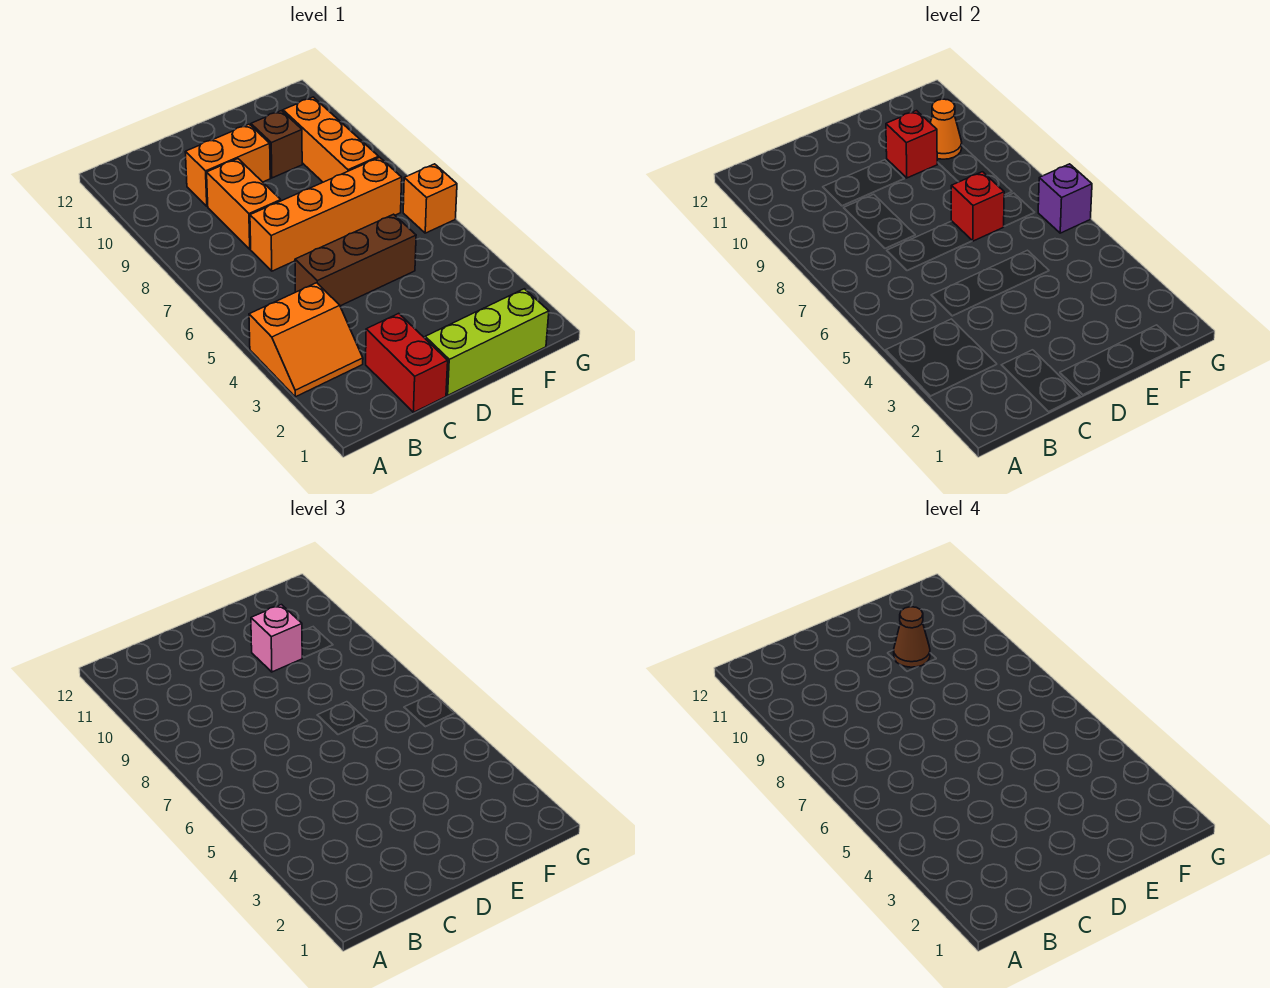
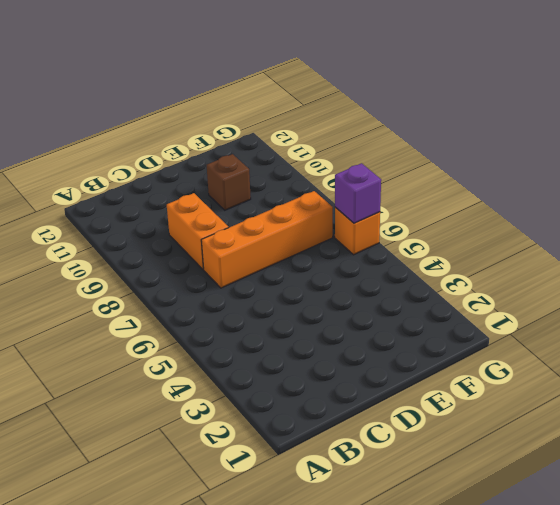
none -> orange 2x2 slope [249,283,363,397]
none -> red 1x2 brick [366,313,448,412]
none -> brown 1x3 brick [295,214,416,306]

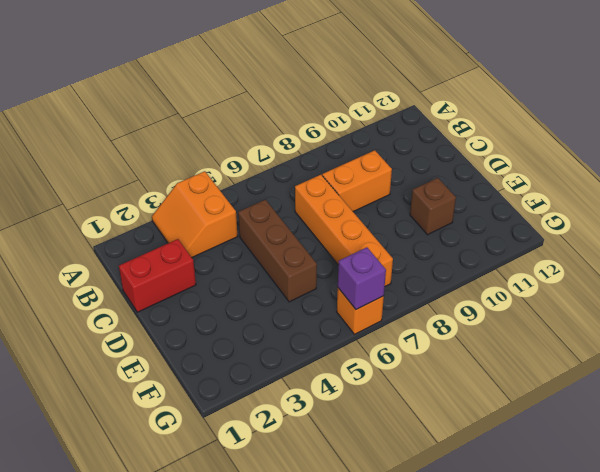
none -> orange 1x2 brick [185,124,270,206]
none -> lime 1x3 brick [425,289,549,395]
none -> orange 1x3 brick [283,97,379,182]

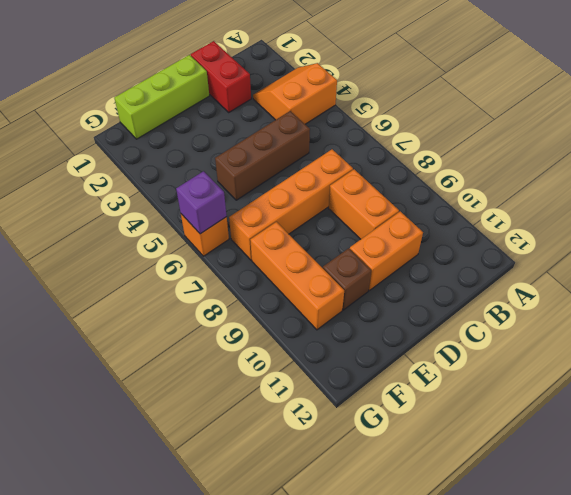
none -> red 1x1 brick [951,172,1004,241]
none -> red 1x1 brick [886,111,937,178]
none -> orange 1x1 cone [930,99,962,159]

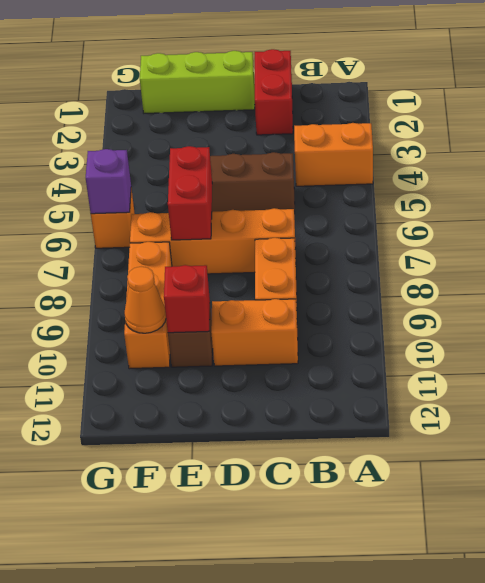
red 1x2 brick [168,146,212,240] -> red 1x1 brick [951,172,1004,241]
none -> pink 1x1 brick [251,605,302,672]
none -> brown 1x1 cone [894,607,930,667]

